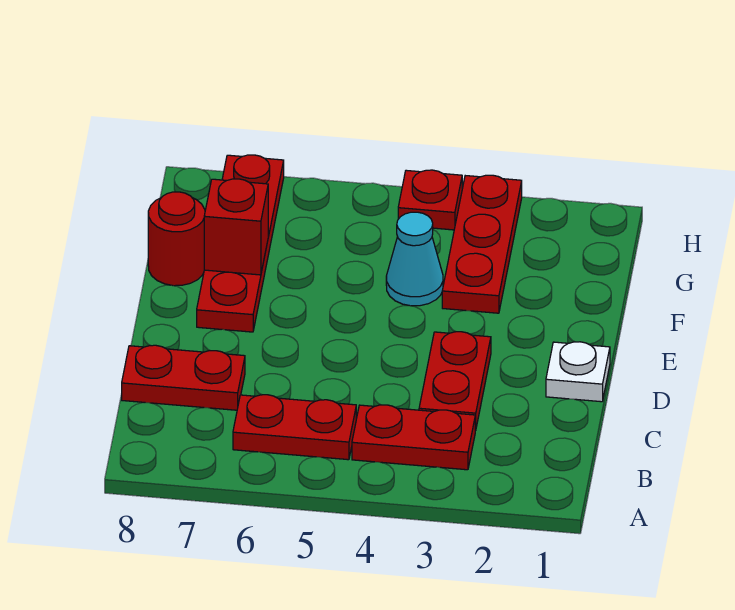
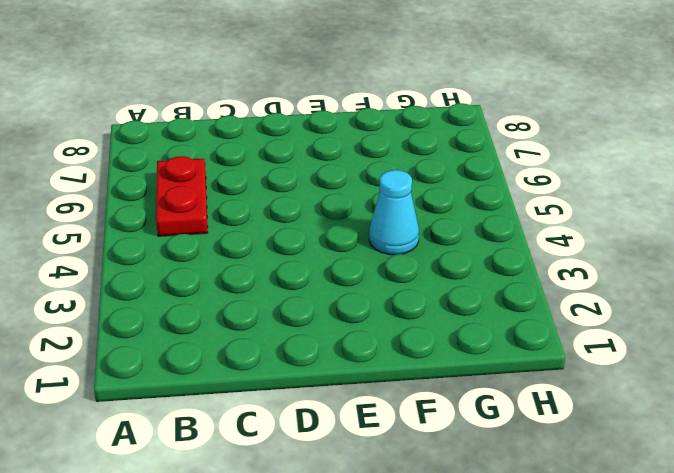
none -> red 1x2 plate [352,405,476,470]
none -> red 1x2 plate [419,332,491,430]

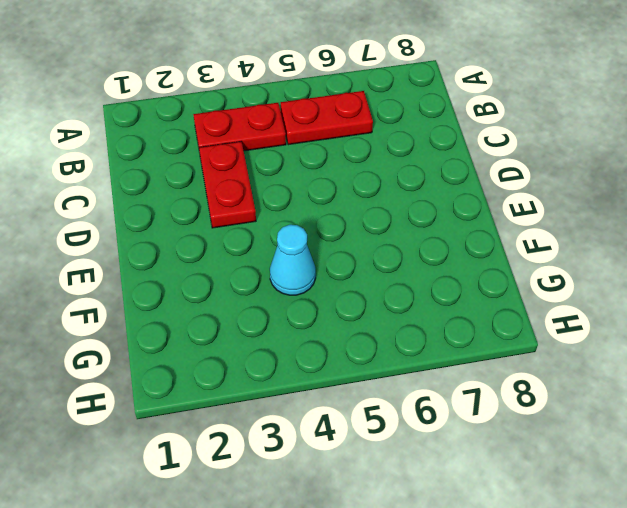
none -> red 1x2 plate [122,345,245,410]
none -> white 1x1 plate [546,342,610,402]

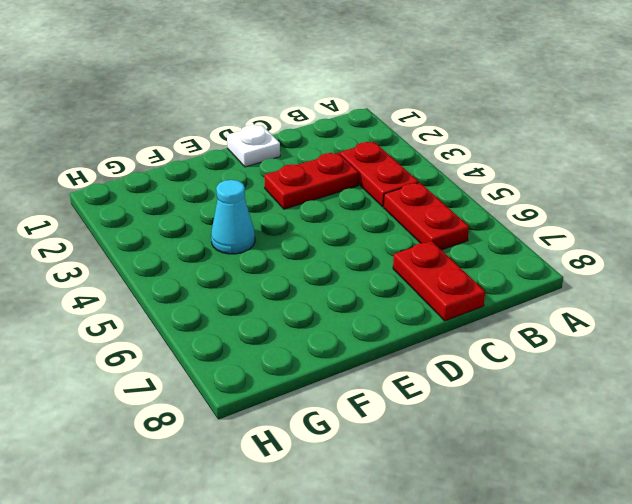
none -> red 1x4 plate [197,155,284,332]
none -> red 1x3 plate [442,175,522,313]

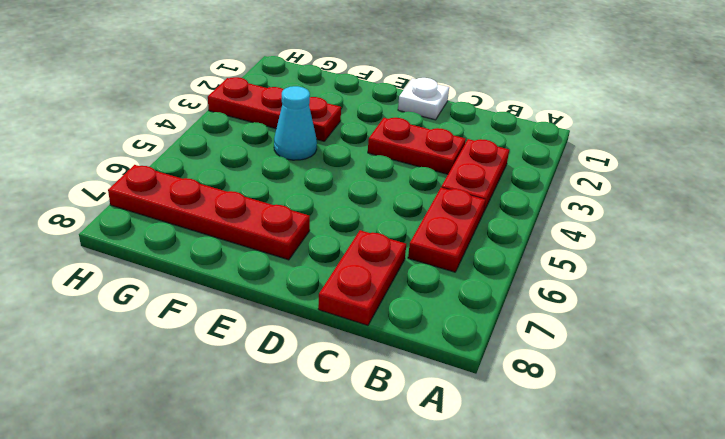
none -> red 1x1 round brick [148,192,205,286]
none -> red 1x1 plate [398,170,462,230]

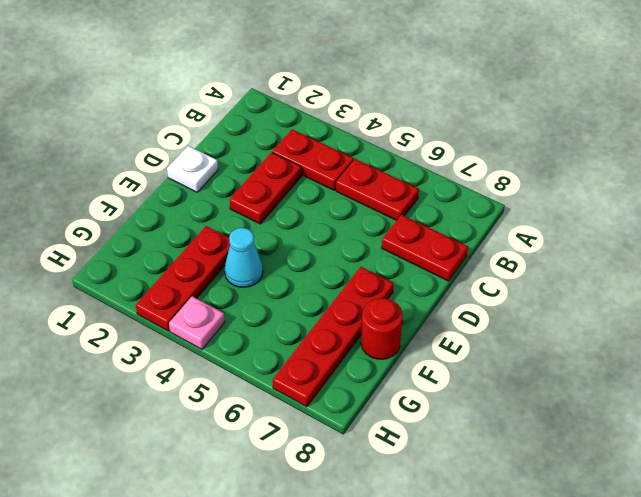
pink 1x1 plate [169,296,225,349] -> red 1x1 plate [398,170,462,230]
none -> red 1x1 brick [204,179,268,275]

